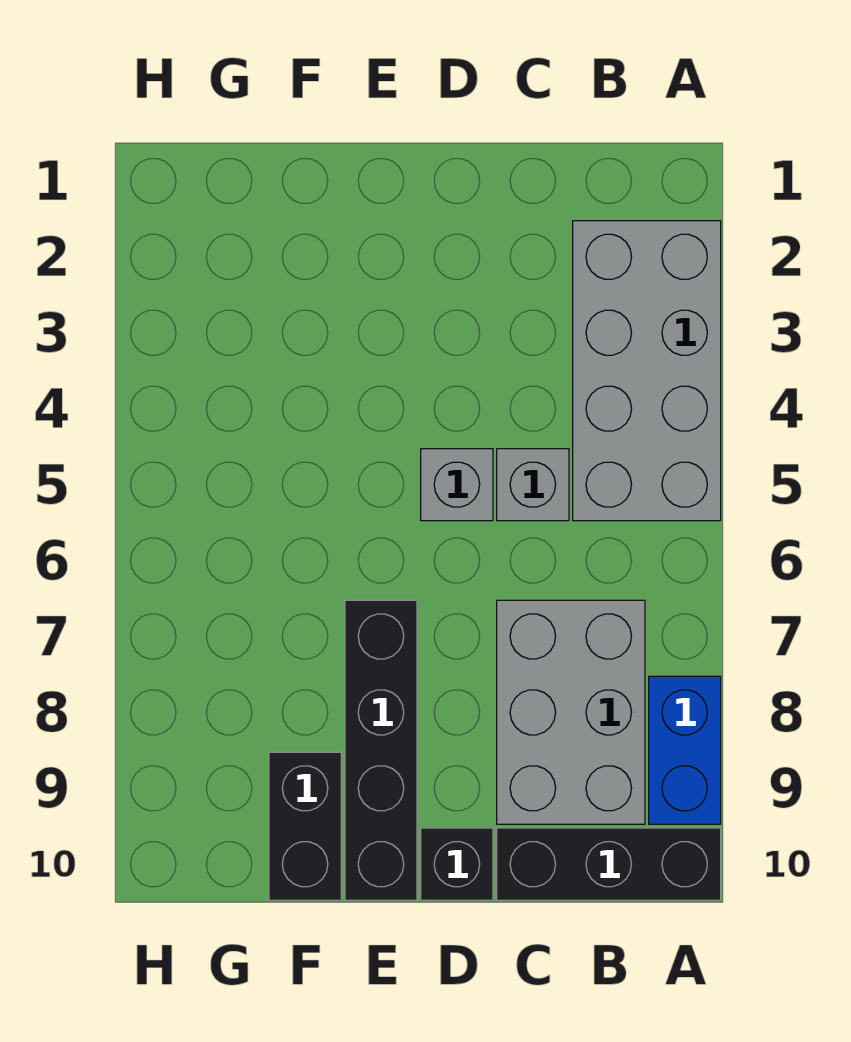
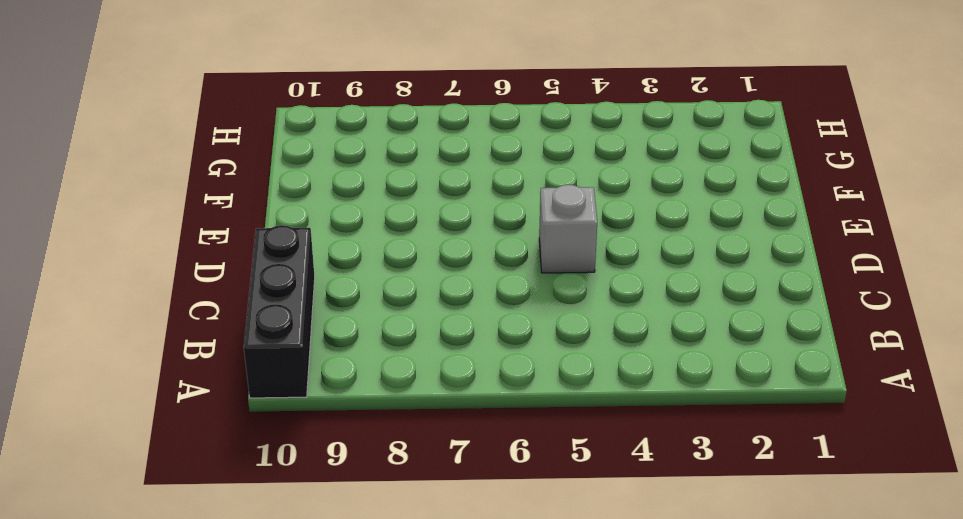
none -> grey 2x4 brick [573,221,721,521]
none -> blue 1x2 brick [649,676,721,824]

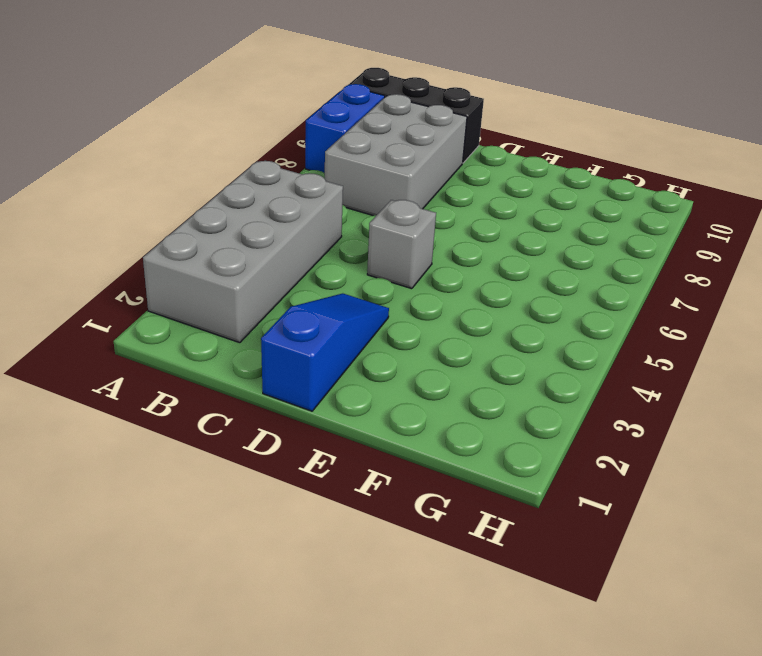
blue 1x3 slope [261,293,389,411] -> none
none -> grey 1x1 brick [497,449,569,521]
none -> black 1x1 brick [421,828,493,900]

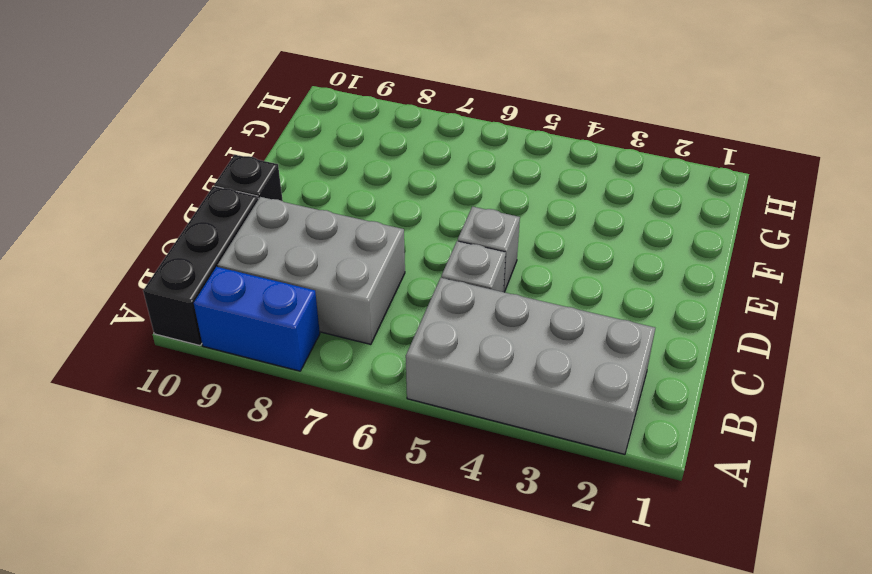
none -> black 1x4 brick [345,600,417,900]
none -> black 1x2 brick [269,752,341,900]

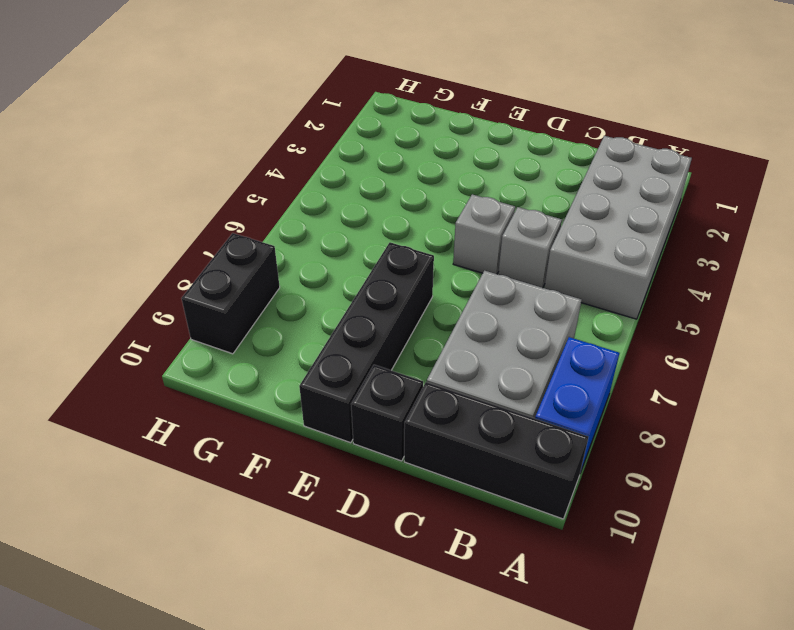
black 1x2 brick [181,233,280,354] -> black 1x2 brick moved to [269,752,341,900]

